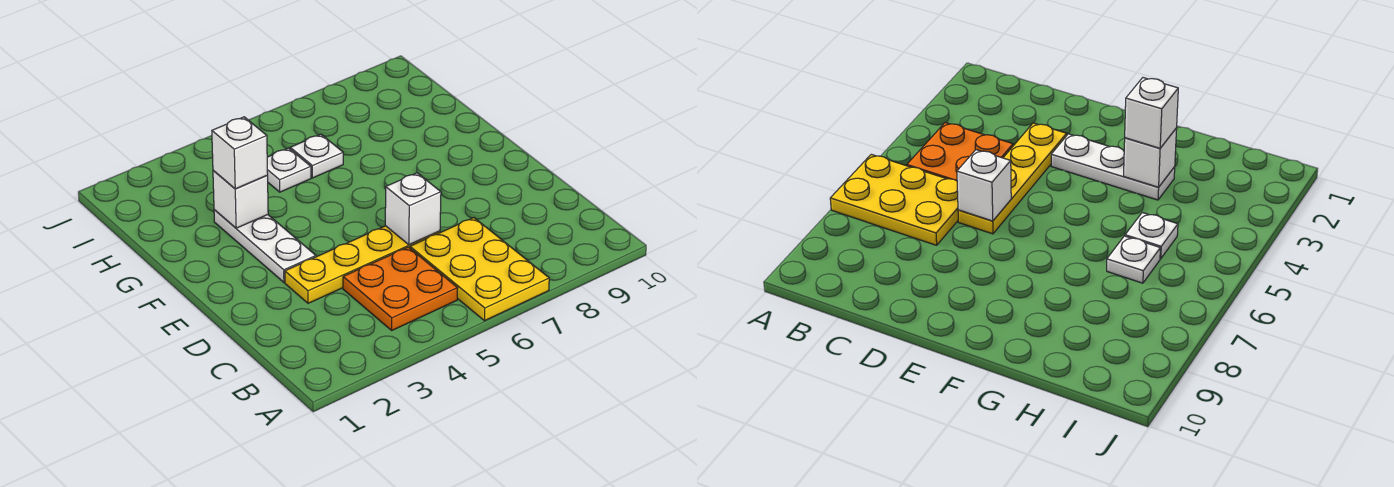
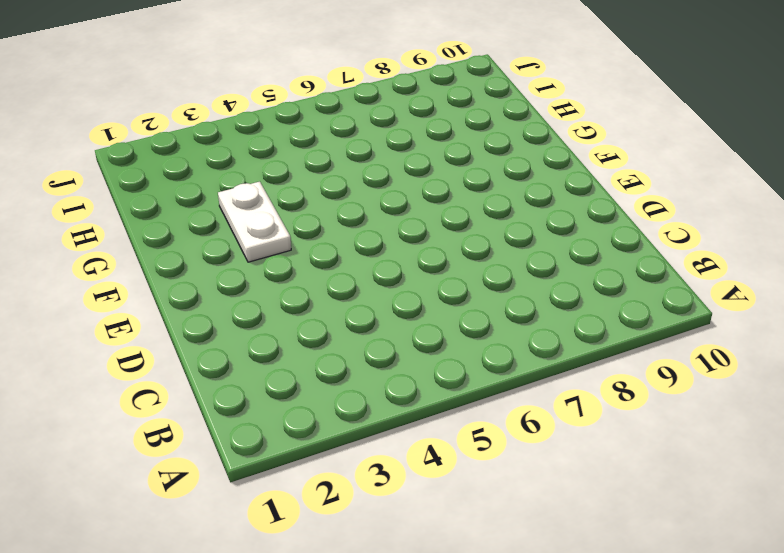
white 1x2 plate [218,182,291,262] -> white 1x3 plate [214,210,316,282]
none -> yellow 2x3 plate [410,218,549,321]
none -> orange 2x2 plate [343,247,458,330]

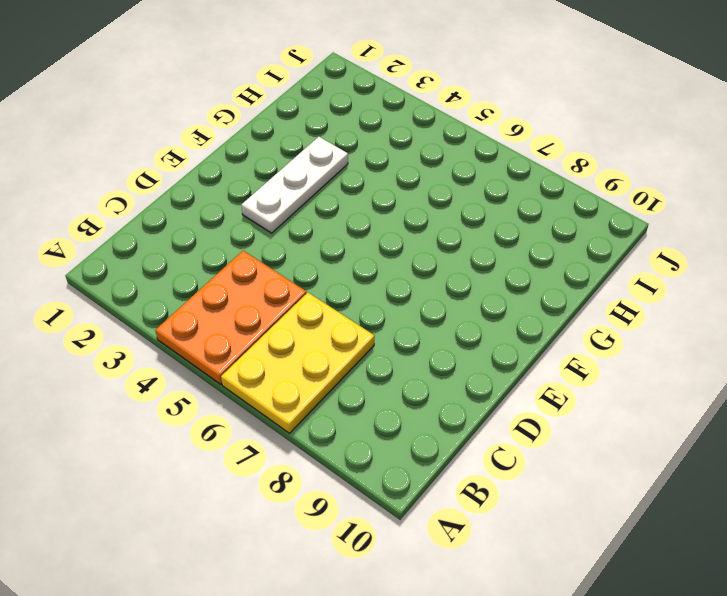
orange 2x3 plate [155,251,306,385] -> orange 2x2 plate [343,247,458,330]
none -> yellow 1x4 plate [285,226,440,303]
none -> white 1x1 plate [267,148,311,192]

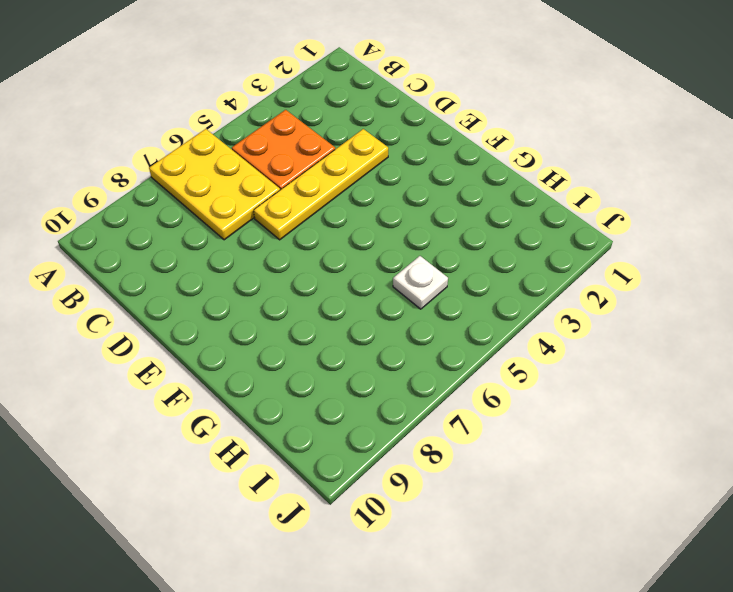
none -> white 1x3 plate [214,210,316,282]
none -> white 1x1 plate [290,134,343,178]

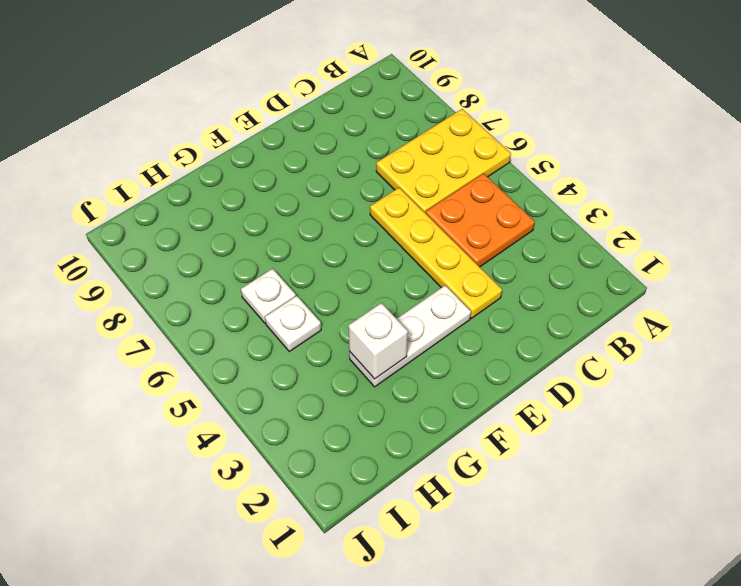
none -> white 1x1 brick [385,173,441,245]
none -> white 1x1 brick [212,117,268,189]

